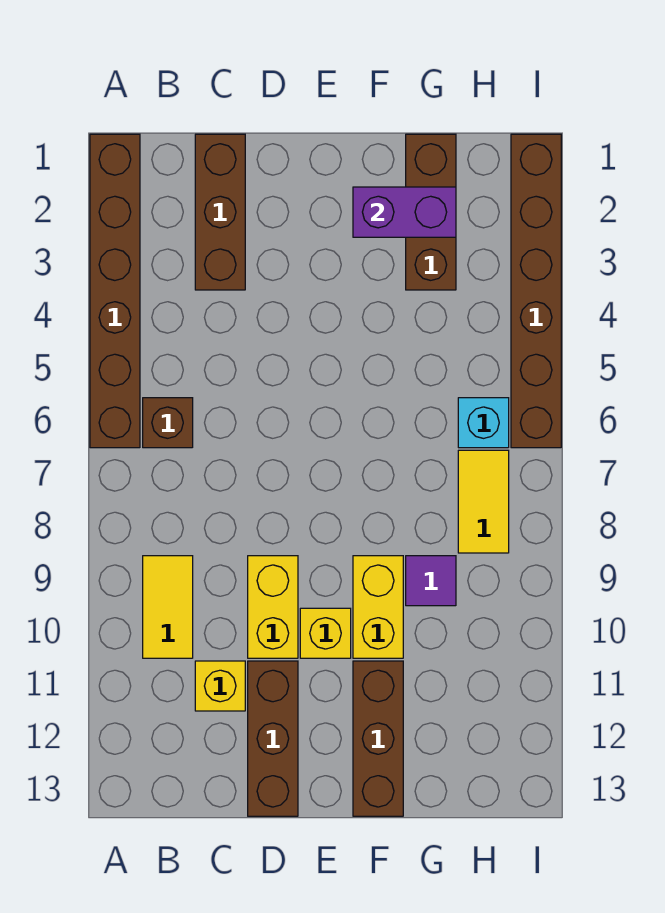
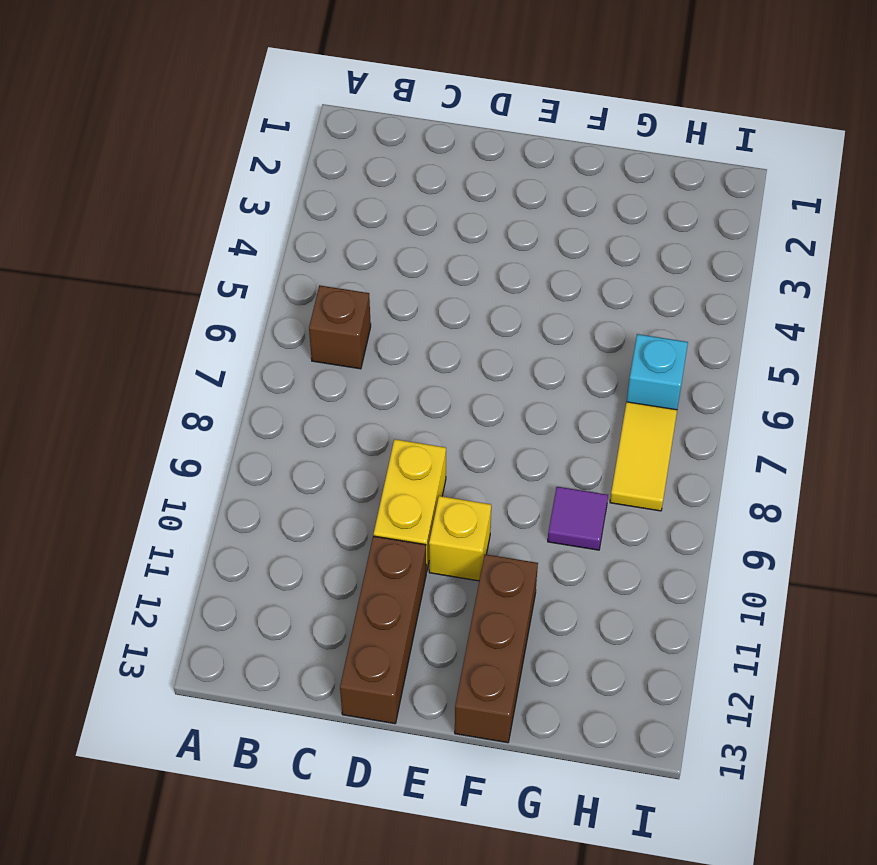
none -> brown 1x6 brick [90,134,140,448]
none -> yellow 1x2 tile [143,556,193,658]
none -> brown 1x3 brick [195,134,245,290]

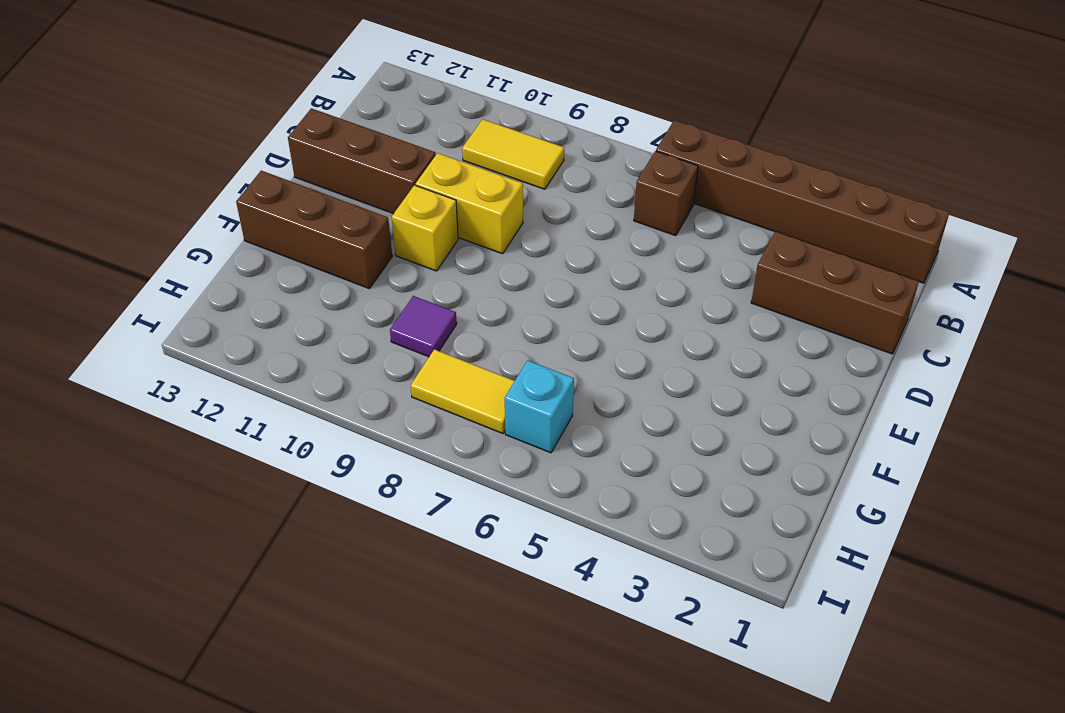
none -> yellow 1x1 brick [195,661,245,711]
none -> yellow 1x2 brick [353,556,403,658]
none -> brown 1x3 brick [406,134,456,290]

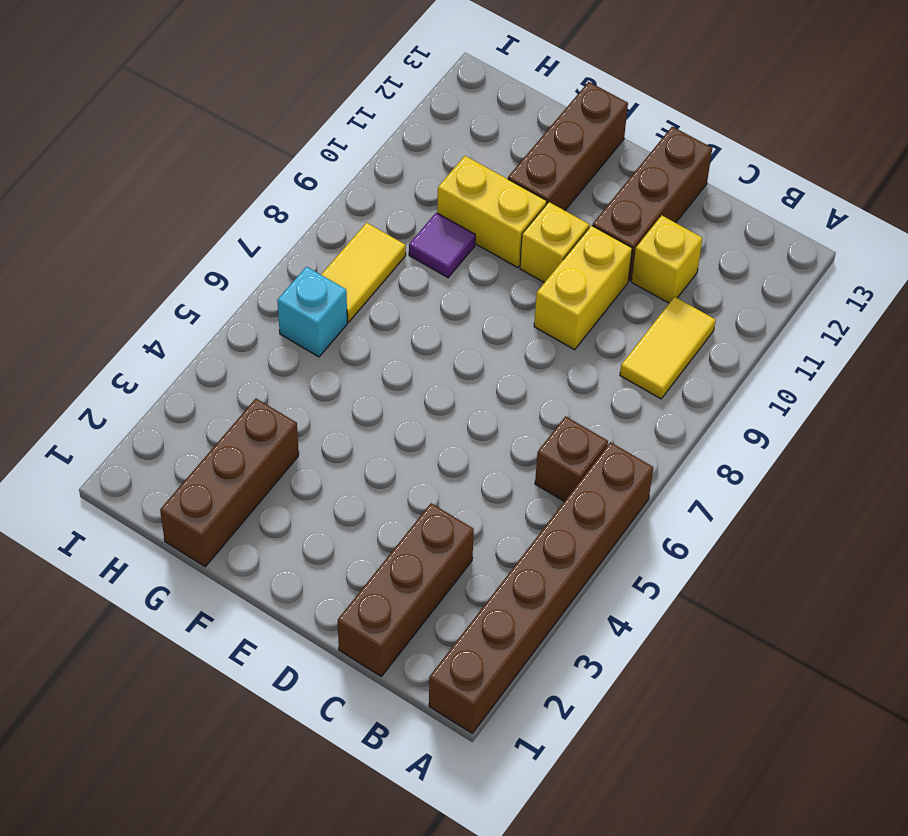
yellow 1x2 brick [437,156,547,268] -> yellow 1x2 brick turned to [353,556,403,658]
none -> brown 1x6 brick [511,134,561,448]
none -> purple 1x2 brick [353,187,456,237]

